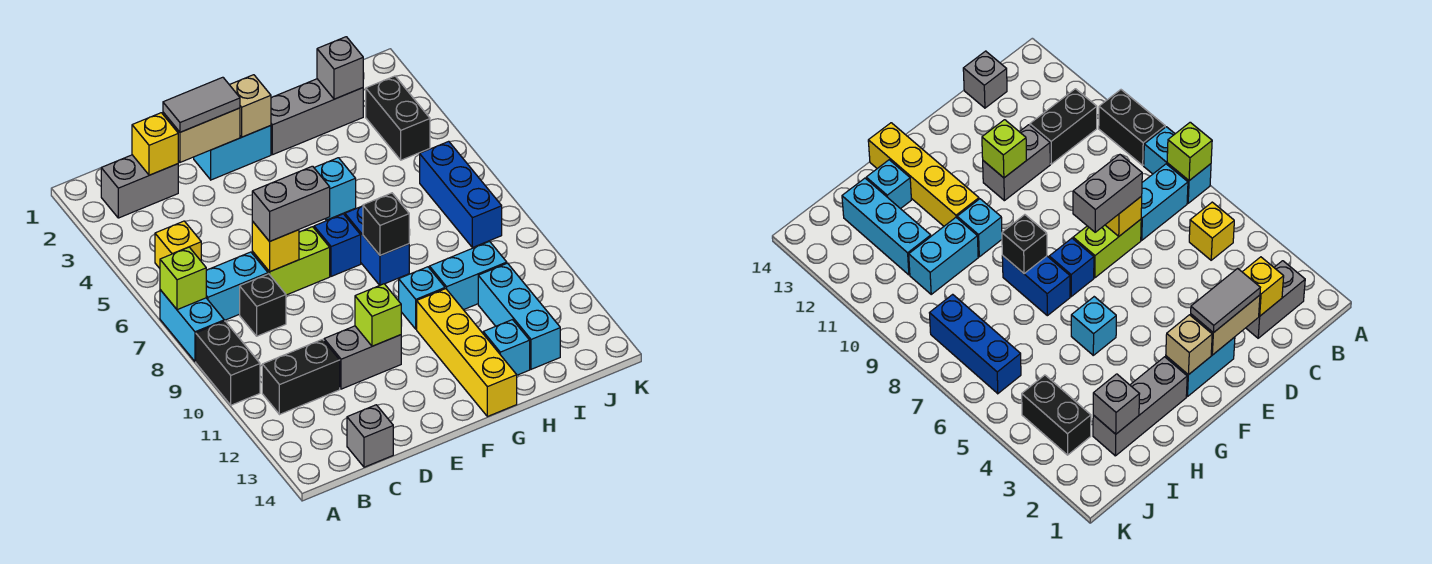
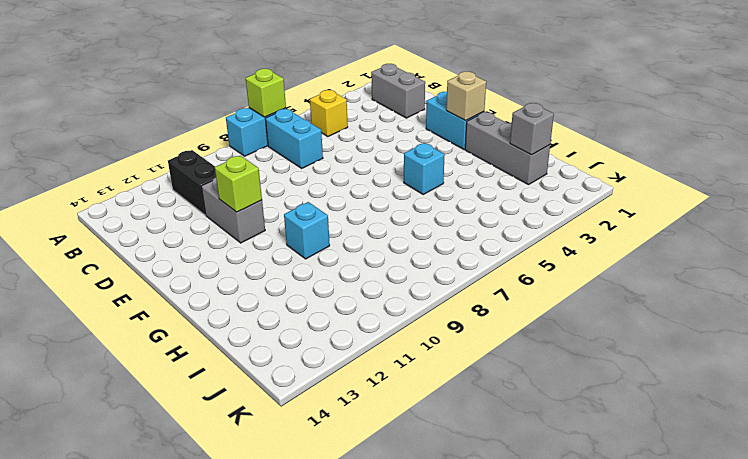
none -> black 1x2 brick [196,321,260,405]
none -> black 1x1 brick [240,274,286,336]
none -> grey 1x1 brick [347,405,393,467]
none -> lime 1x2 brick [252,227,330,295]

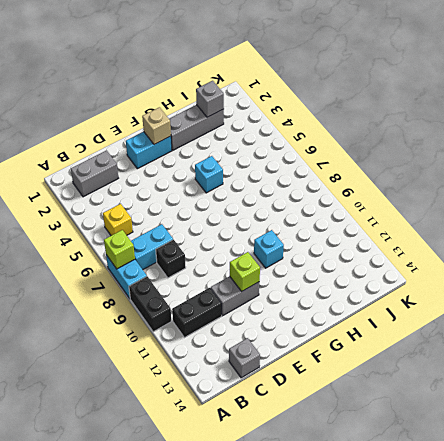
none -> lime 1x2 brick [252,227,330,295]
none -> blue 1x1 brick [314,214,361,276]
none -> blue 1x2 brick [345,206,409,285]
none -> yellow 1x4 brick [417,289,517,417]

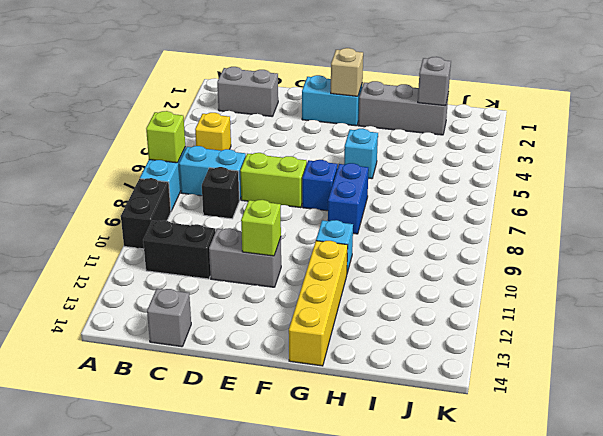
none -> cyan 1x2 brick [429,241,507,310]
none -> cyan 1x1 brick [483,320,530,375]
none -> cyan 1x3 brick [478,263,560,369]
none -> black 1x2 brick [366,76,430,160]

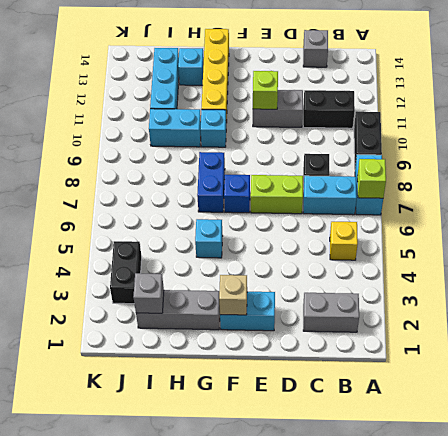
none -> blue 1x3 brick [420,141,502,248]
none -> yellow 1x1 brick [132,113,178,175]
none -> tan 1x2 brick [163,108,240,162]
none -> yellow 1x1 brick [252,221,299,272]

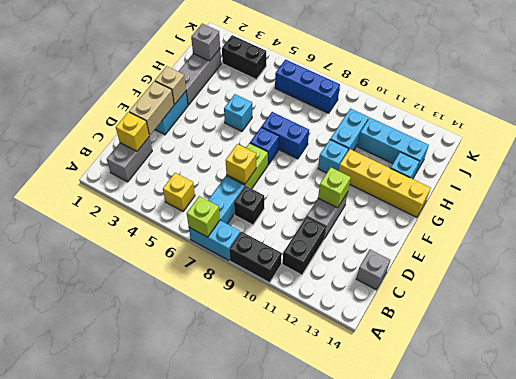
none -> black 1x1 brick [363,193,409,255]
none -> grey 1x2 tile [163,77,240,132]
none -> grey 1x2 brick [252,166,330,241]

